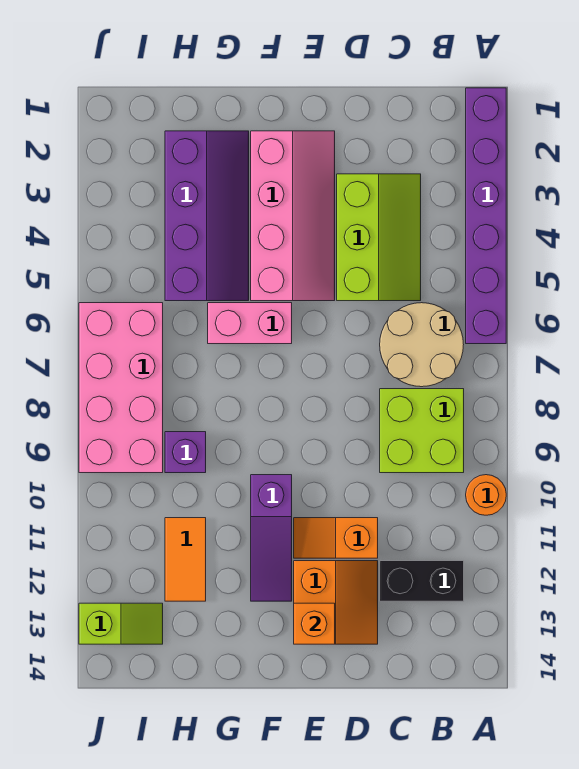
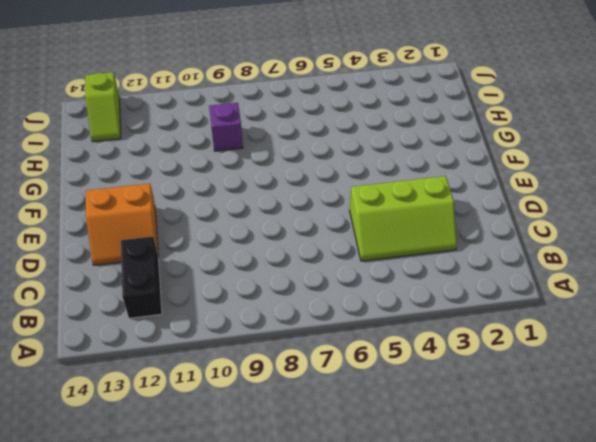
none -> purple 1x6 brick [466,88,506,344]
none -> orange 1x1 round brick [466,475,506,515]
none -> tan 2x2 round brick [380,303,464,387]

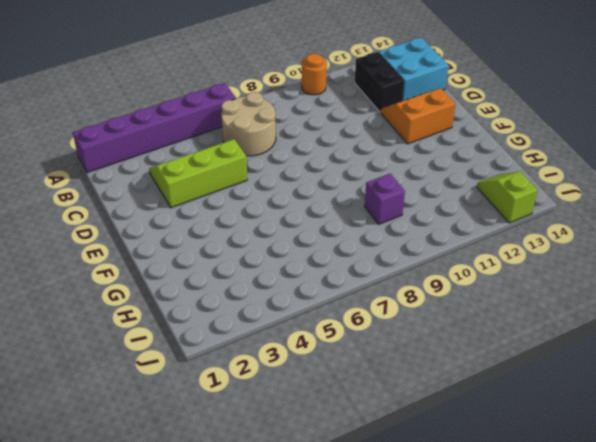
cyan 2x2 brick [378,37,449,101] -> none
none -> lime 2x2 brick [380,389,464,473]
none -> orange 1x2 slope [294,518,378,558]
none -> pink 2x4 slope [251,131,335,301]

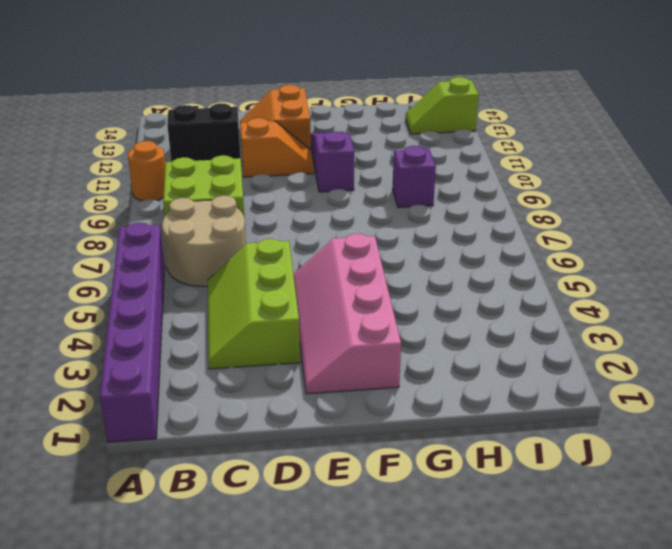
none -> pink 1x2 brick [208,303,292,344]
none -> purple 2x4 slope [165,131,249,301]
none -> orange 1x2 tile [165,518,206,601]

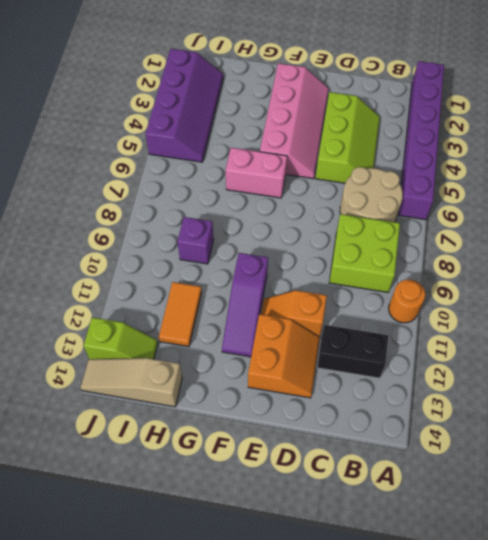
tan 1x3 slope [80,358,182,407] -> none
purple 2x4 slope [146,49,223,162] -> purple 2x4 slope moved to [165,131,249,301]
none -> pink 2x4 brick [79,303,163,473]
none -> orange 1x1 brick [294,603,335,644]

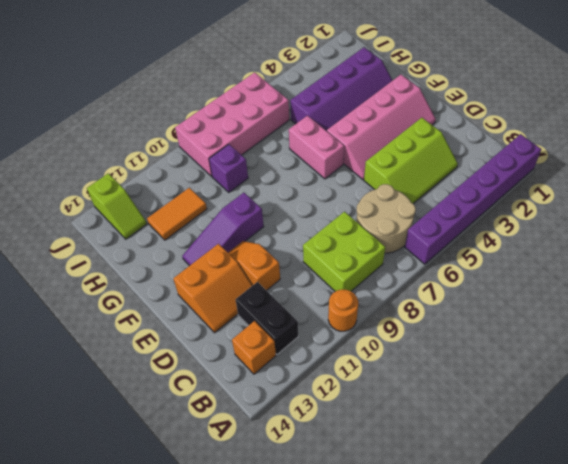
orange 1x1 brick [232,321,276,374] -> orange 1x1 brick moved to [294,603,335,644]

